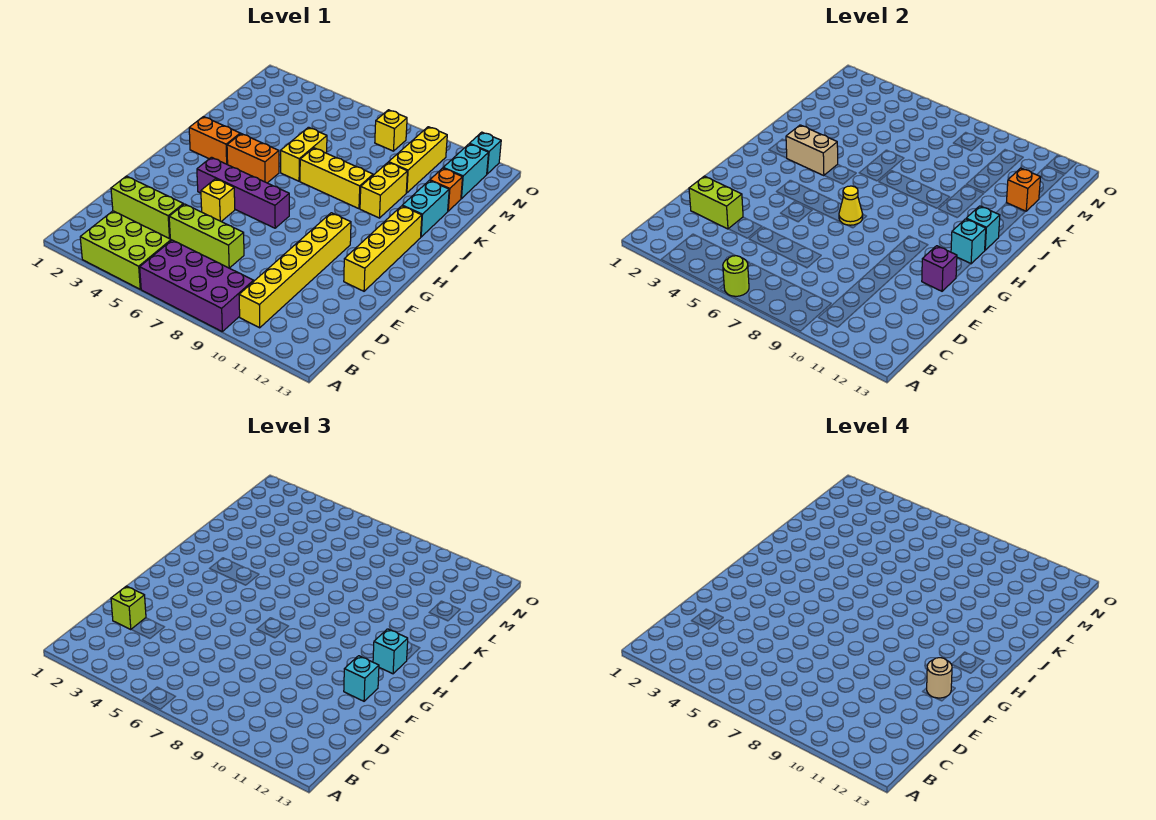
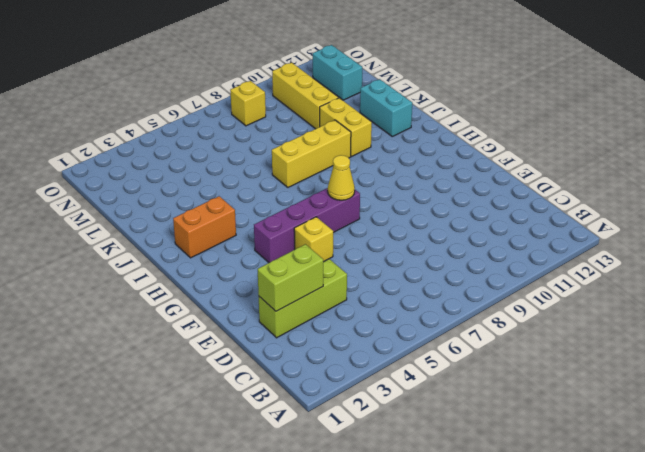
none -> lime 2x3 brick [80,211,171,289]
none -> purple 2x4 brick [140,240,254,331]
none -> yellow 1x6 brick [239,213,351,328]
none -> lime 1x3 brick [169,204,244,268]

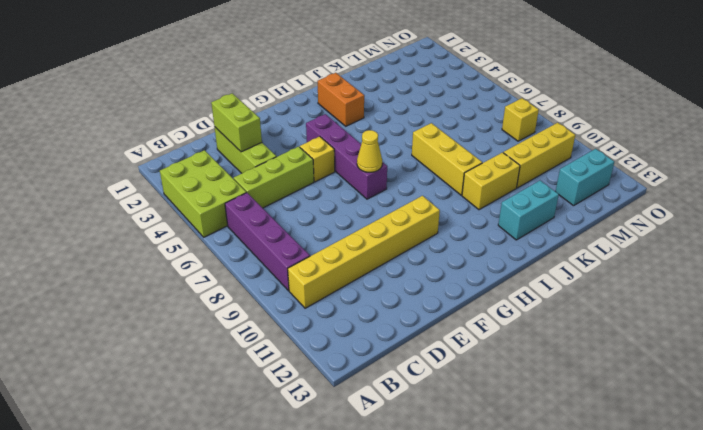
purple 1x4 brick [225,193,310,291] -> purple 2x4 brick [140,240,254,331]
lime 1x3 brick [234,147,314,208] -> lime 1x3 brick turned to [169,204,244,268]
none -> yellow 1x4 brick [344,206,422,291]
none -> orange 1x2 brick [227,134,279,183]
none -> yellow 1x2 brick [281,127,327,181]
none -> orange 1x1 brick [430,168,463,211]

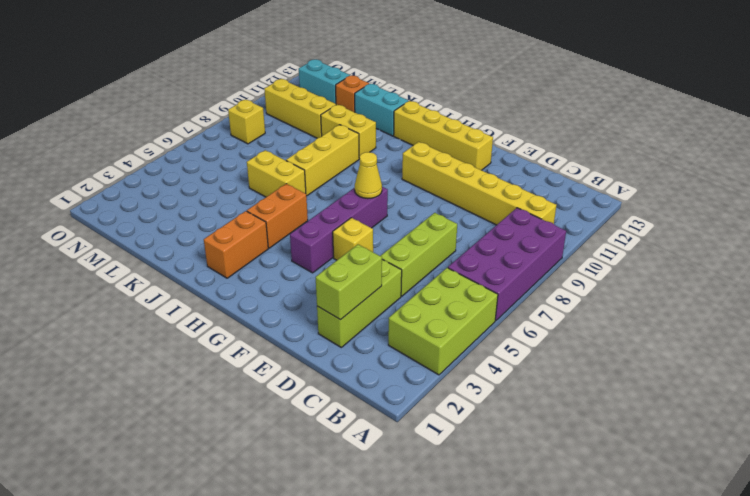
none -> cyan 1x1 brick [469,132,501,174]
none -> lime 1x1 round brick [723,256,749,296]
none -> purple 1x1 brick [922,246,957,291]
none -> cyan 1x1 brick [951,219,986,264]

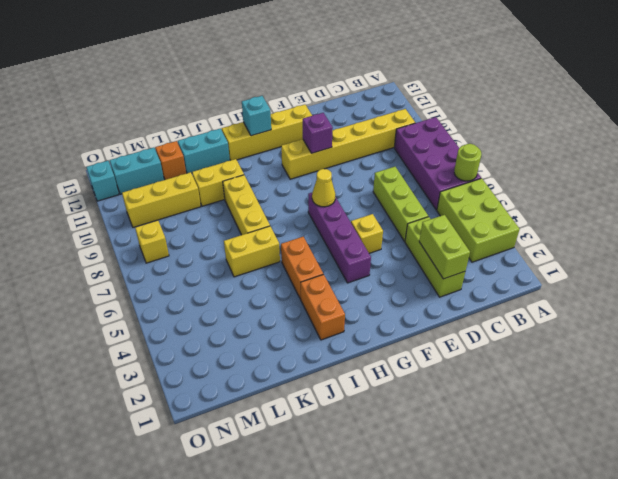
purple 1x1 brick [303,113,333,153] -> purple 1x1 brick moved to [922,246,957,291]
none -> tan 1x2 brick [786,125,838,176]
none -> cyan 1x1 brick [966,206,1000,250]
none -> orange 1x1 brick [1007,168,1041,211]
none -> lime 1x1 brick [111,586,146,630]

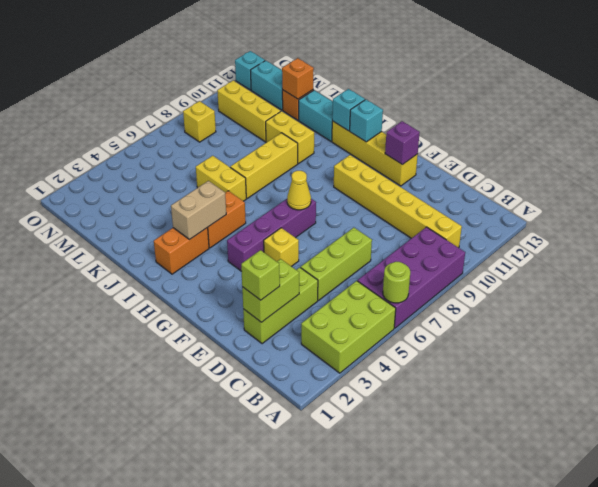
none -> cyan 1x1 brick [344,656,379,701]
none -> cyan 1x1 brick [373,629,408,674]
none -> tan 1x1 round brick [927,658,952,698]

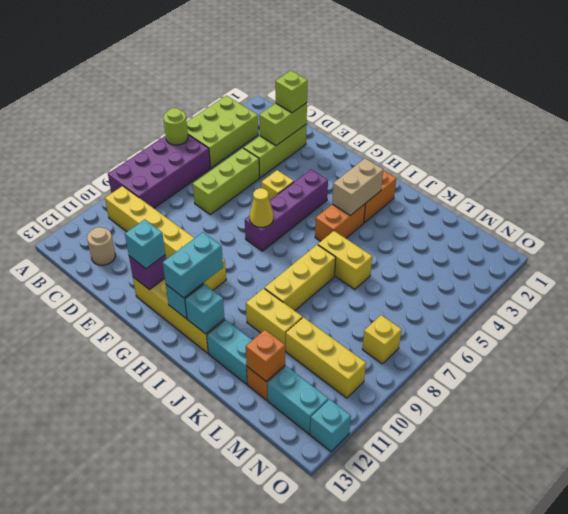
tan 1x1 round brick [87,227,115,265] -> tan 1x1 round brick moved to [927,658,952,698]
cyan 1x2 brick [163,232,223,298] -> cyan 1x1 brick [373,629,408,674]

